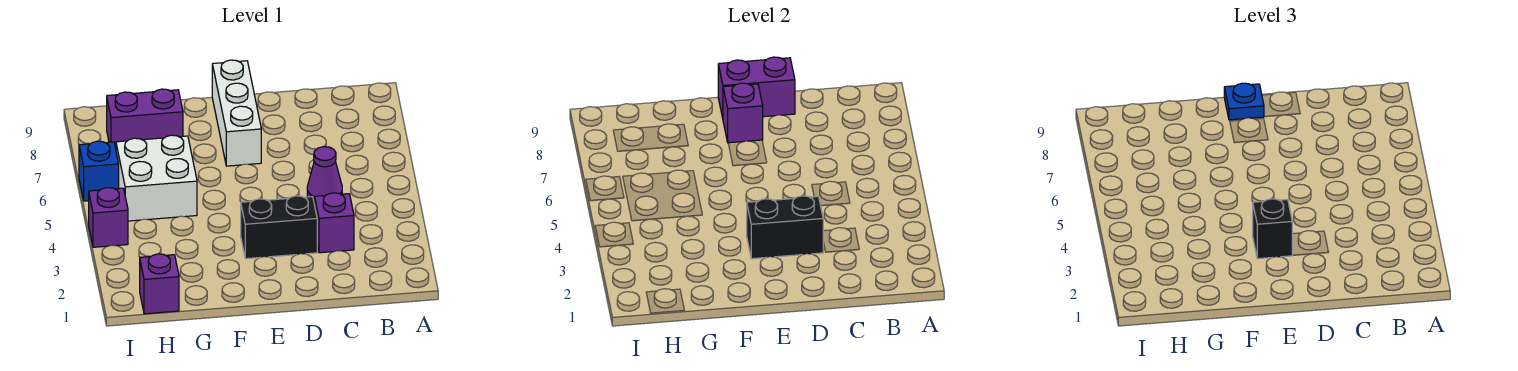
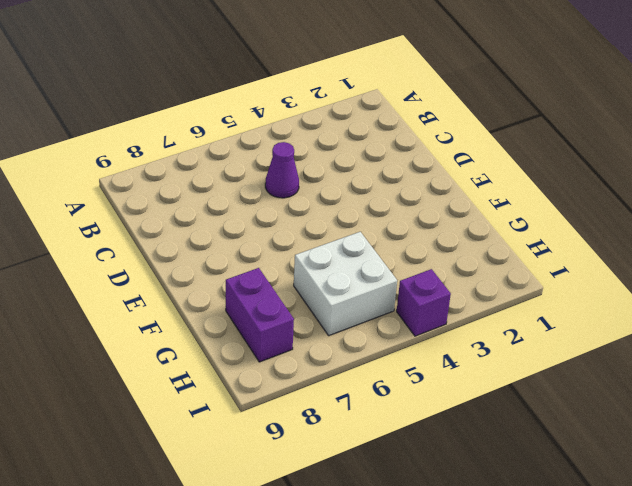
none -> purple 1x1 brick [314,193,354,253]
none -> black 1x2 brick [241,196,317,259]
none -> white 1x3 brick [212,60,261,166]

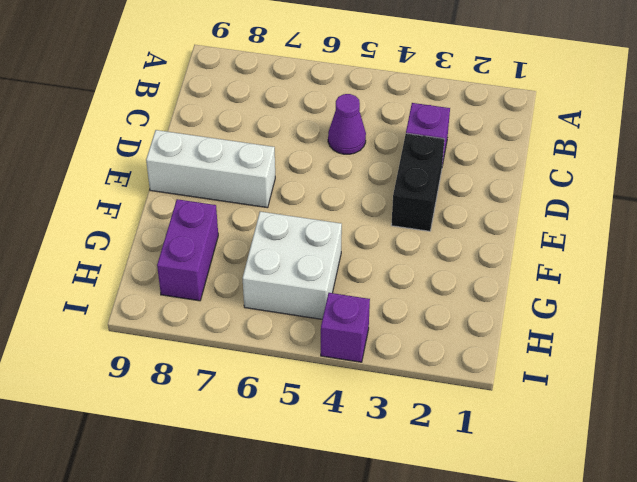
none -> purple 1x1 brick [140,254,179,314]
none -> blue 1x1 brick [79,141,119,201]
none -> black 1x2 brick [747,196,823,259]

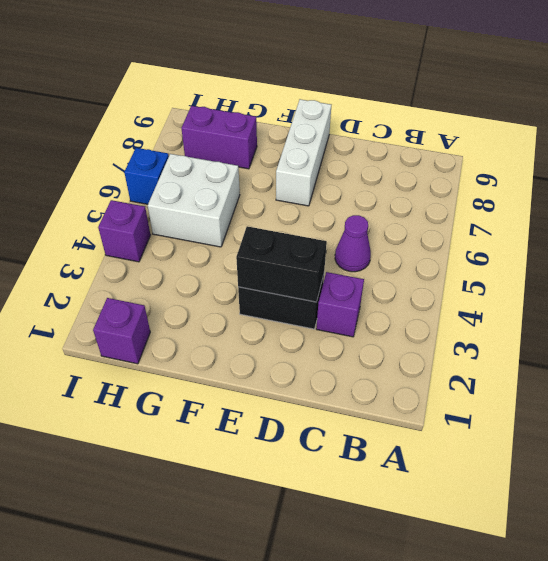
none -> purple 1x2 brick [718,57,795,118]
none -> purple 1x1 brick [723,83,763,143]
none -> black 1x1 brick [1253,199,1292,259]

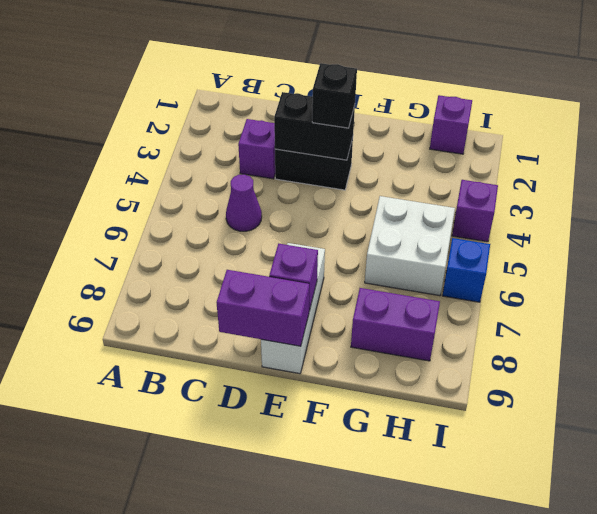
none -> blue 1x1 plate [1224,83,1264,120]

